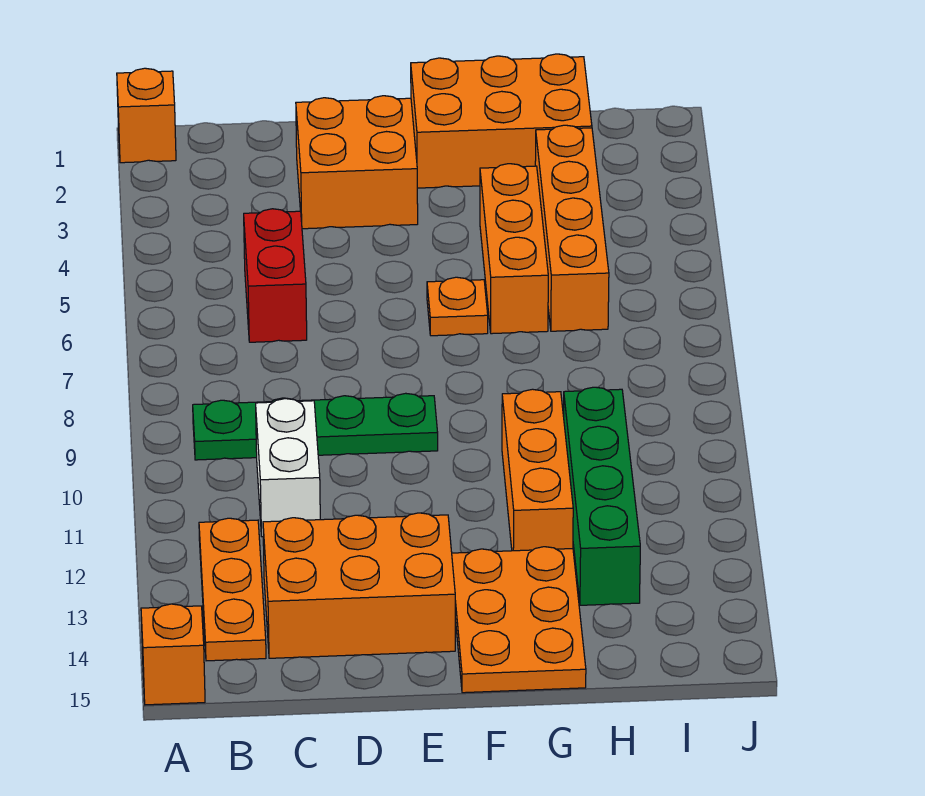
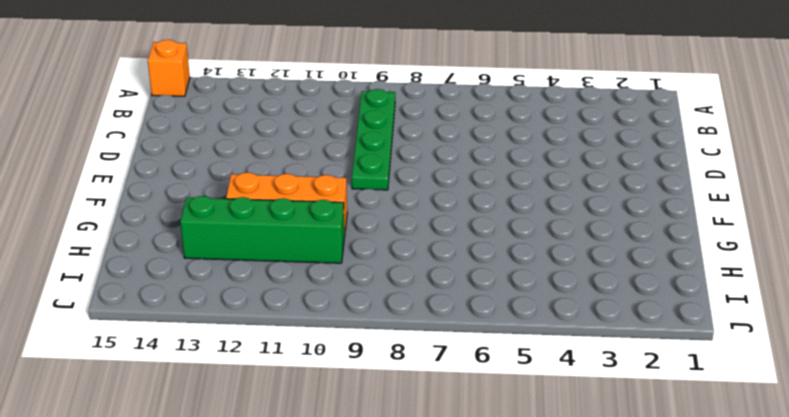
none -> orange 1x1 brick [117,68,176,163]
none -> orange 1x3 plate [199,518,266,661]
none -> red 1x2 brick [244,209,307,342]

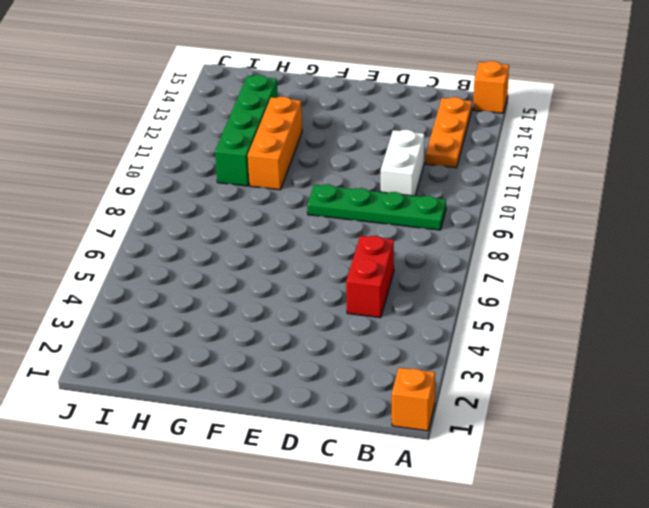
none -> orange 2x3 brick [263,513,455,658]
none -> orange 2x2 brick [296,96,418,229]
none -> orange 2x3 brick [411,54,592,188]

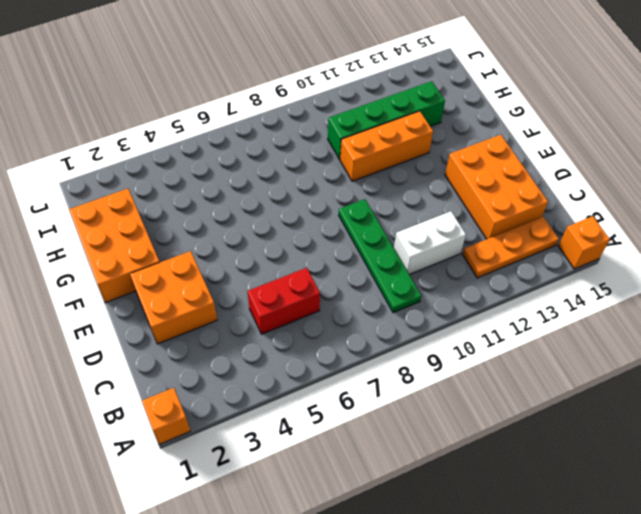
none -> orange 1x1 plate [427,277,488,336]
none -> orange 2x3 plate [452,547,586,693]
none -> orange 1x3 brick [480,164,548,334]

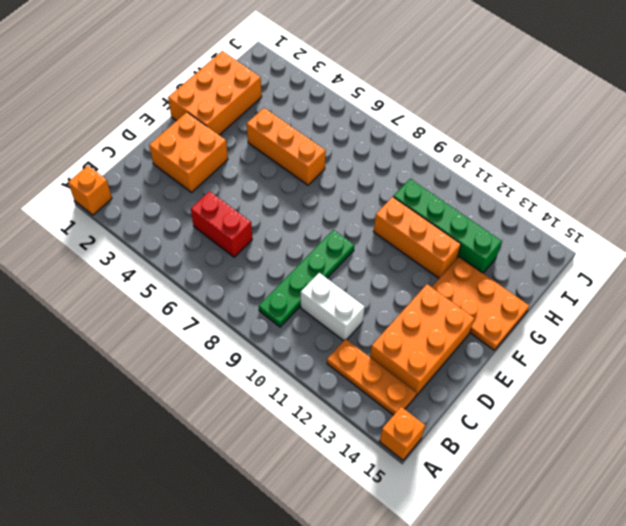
none -> orange 1x1 plate [427,277,488,336]
none -> orange 1x4 brick [535,125,609,331]

